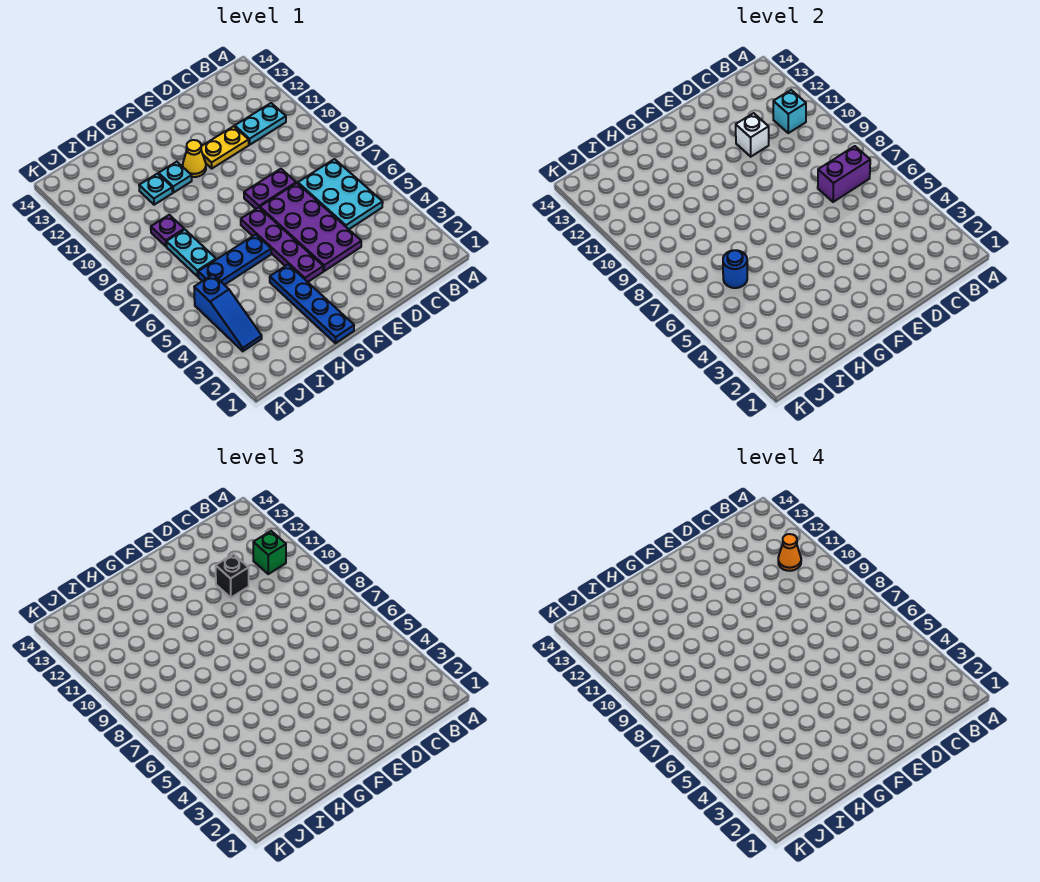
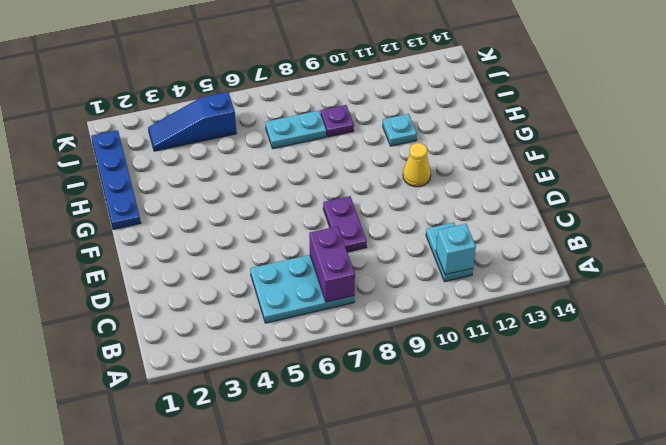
blue 1x4 plate [91,130,141,230] -> blue 1x4 plate turned to [270,264,354,343]
none -> purple 2x4 plate [260,183,361,271]
none -> yellow 1x2 plate [201,126,249,168]
none -> purple 1x4 plate [241,207,323,282]

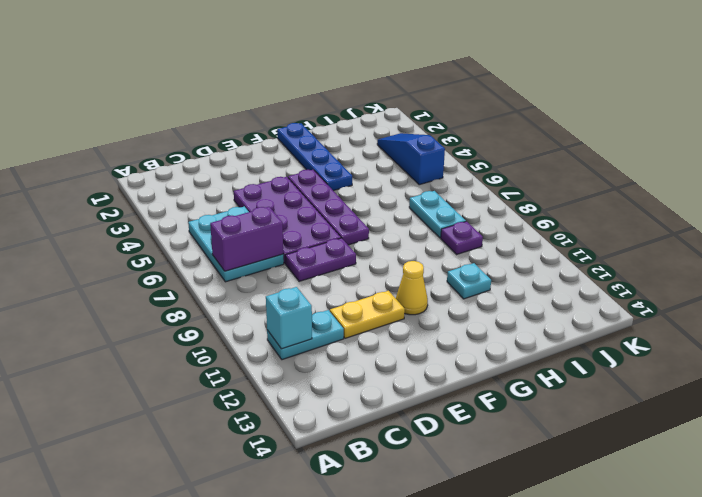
none -> blue 1x3 plate [198,234,271,285]
none -> cyan 1x1 plate [159,162,192,193]
none -> white 1x1 brick [736,113,769,157]

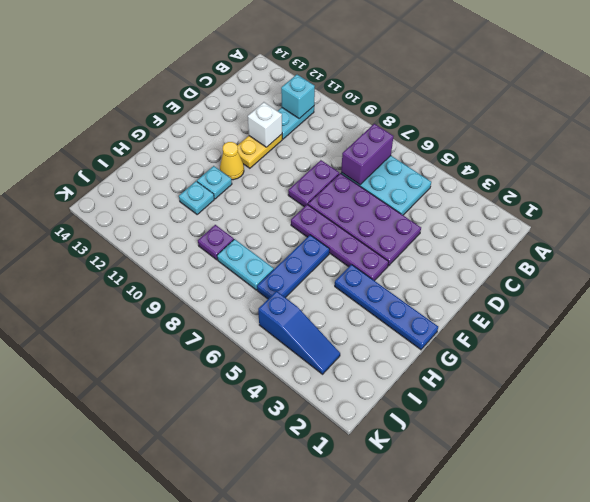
none -> blue 1x1 round brick [723,250,747,288]
none -> green 1x1 brick [253,531,286,574]
none -> black 1x1 brick [216,554,249,598]

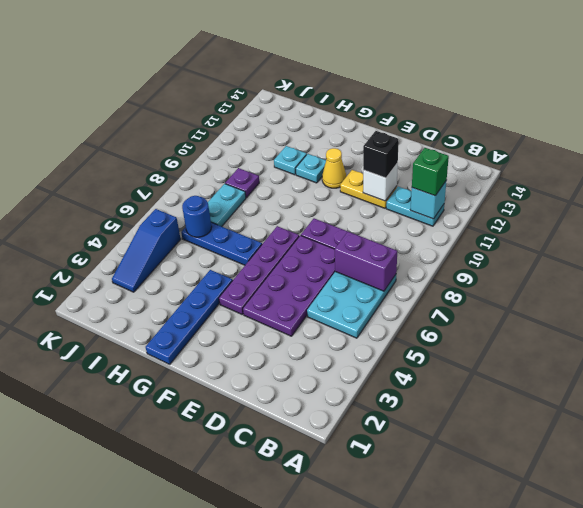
none -> orange 1x1 cone [778,534,801,571]

